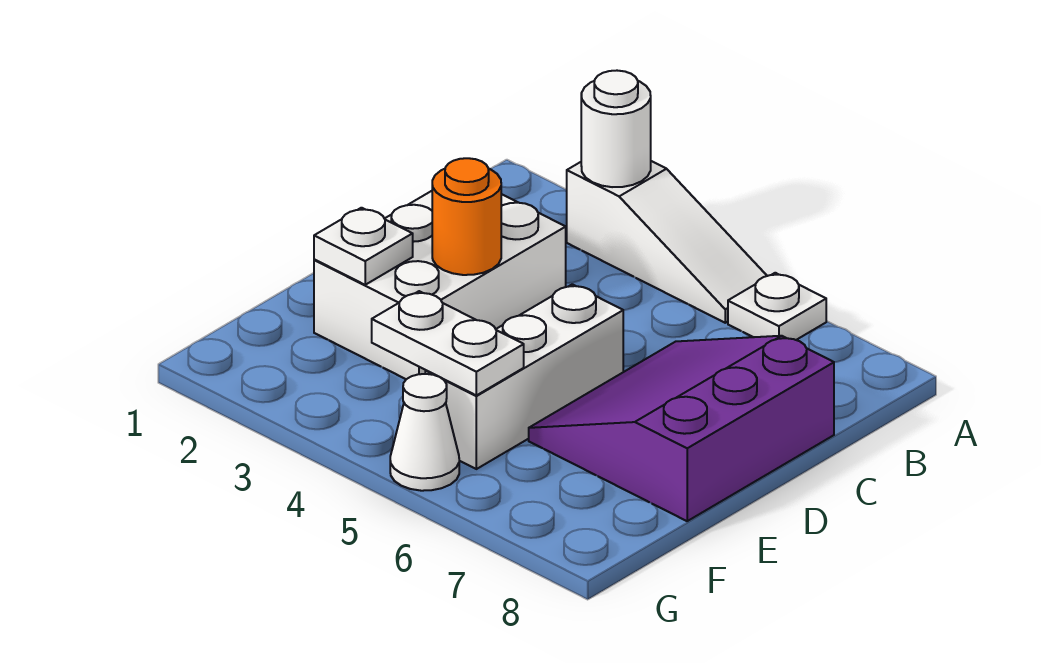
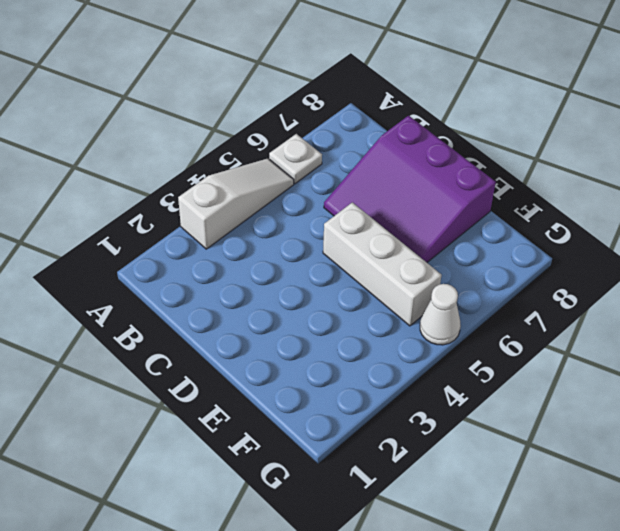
none -> white 2x3 brick [314,191,566,379]
none -> white 1x1 round brick [581,71,651,187]

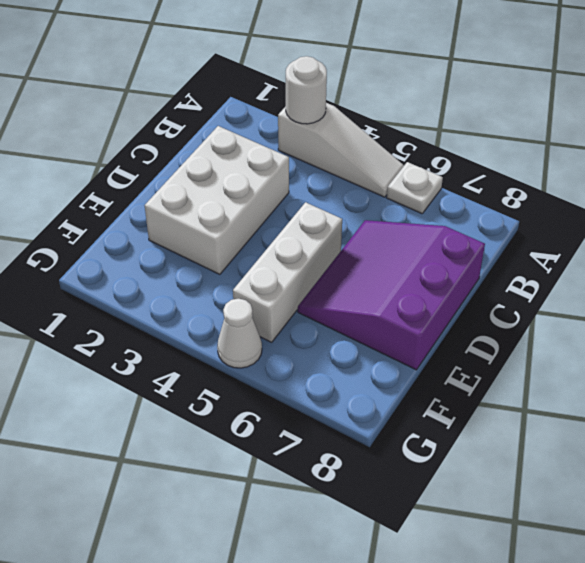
none -> orange 1x1 round brick [432,158,501,275]
none -> white 1x1 plate [314,208,413,285]

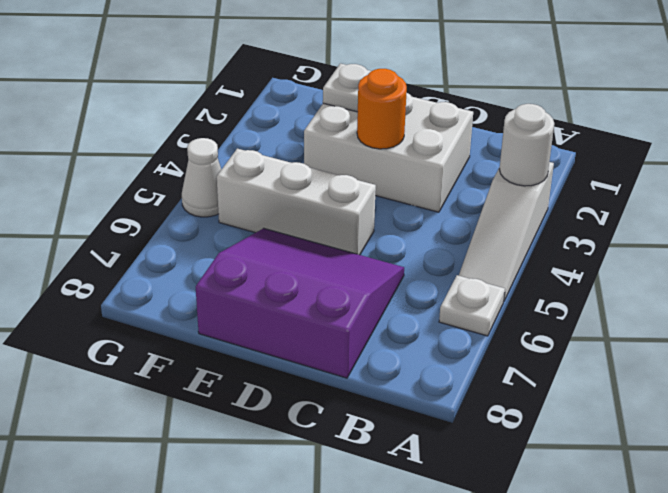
none -> white 1x2 plate [372,291,524,395]

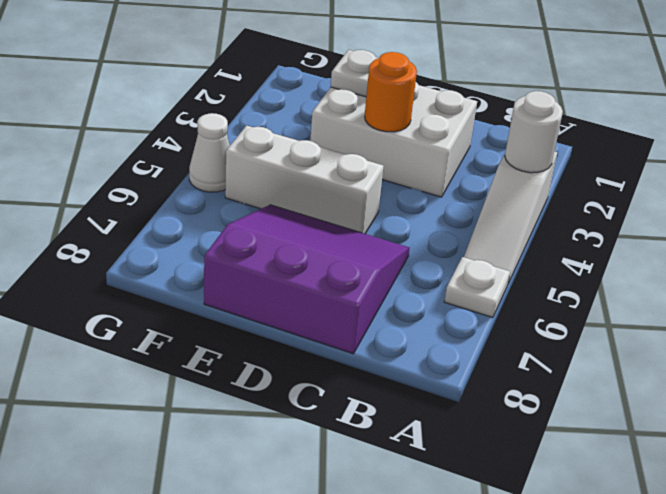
none -> white 1x2 plate [372,291,524,395]

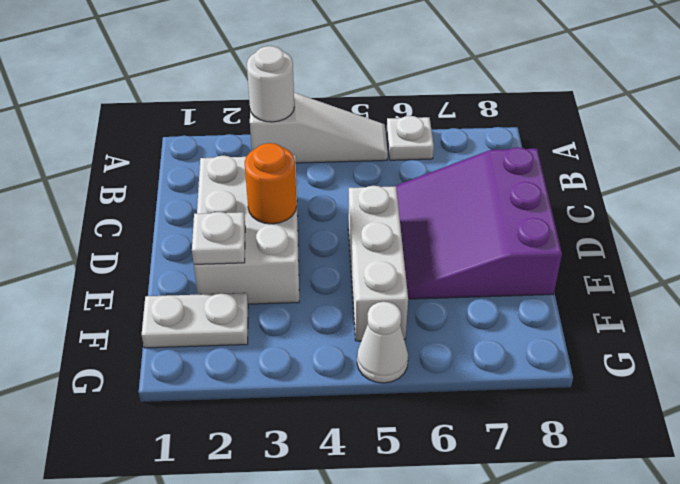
white 1x2 plate [142,293,248,348] -> white 1x2 plate moved to [372,291,524,395]

